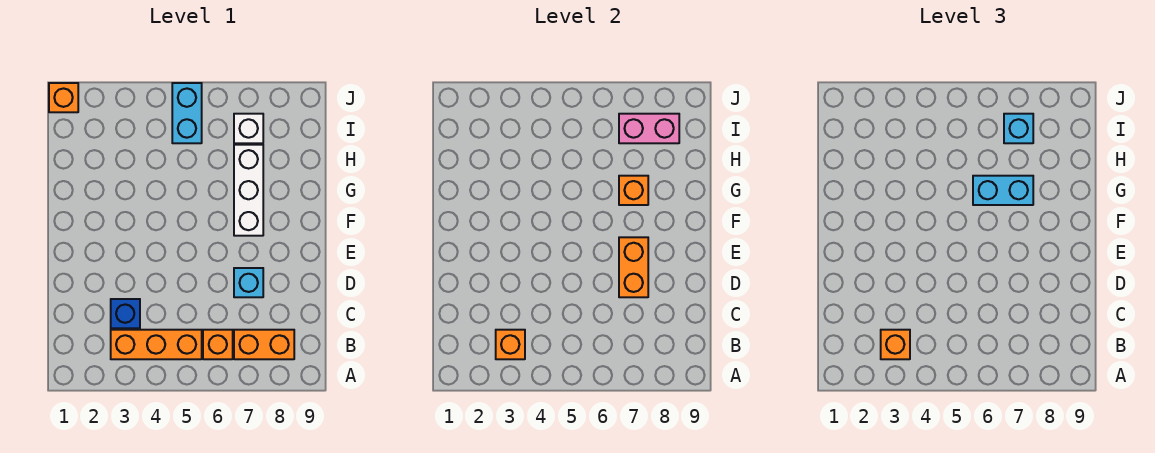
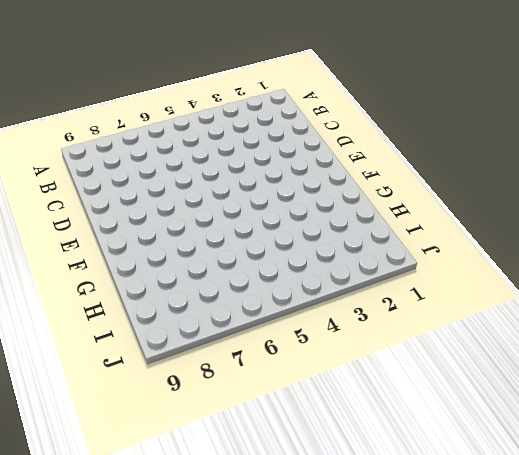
none -> orange 1x3 brick [111,330,202,359]
none -> orange 1x1 brick [203,330,233,359]
none -> orange 1x2 brick [234,330,294,359]

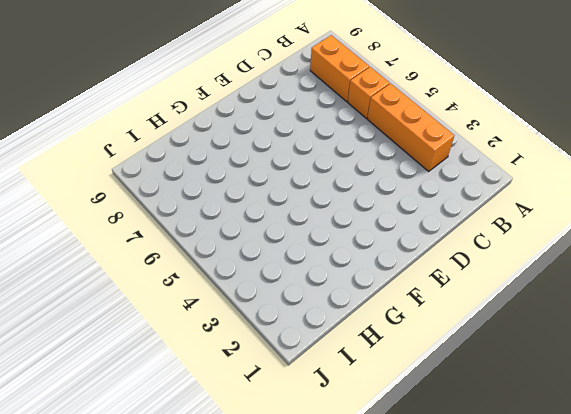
none -> blue 1x1 brick [111,299,140,328]
none -> cyan 1x1 brick [234,268,263,297]
none -> white 1x3 brick [234,145,263,236]

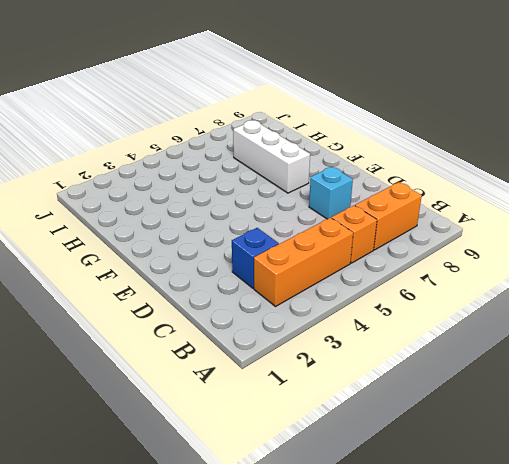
none -> cyan 1x2 brick [172,83,202,143]
none -> white 1x1 brick [234,114,263,143]
none -> orange 1x1 brick [49,83,78,112]

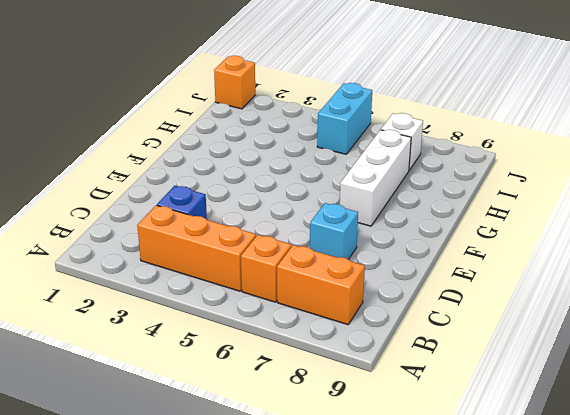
none -> orange 1x1 brick [496,330,525,359]
none -> orange 1x2 brick [619,237,648,297]
none -> orange 1x1 brick [619,176,648,205]

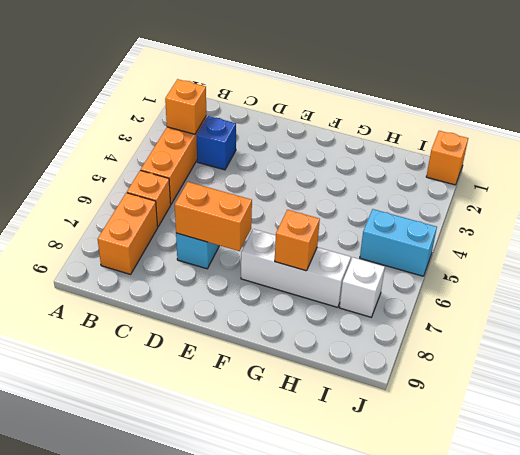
none -> pink 1x2 brick [619,114,679,143]
none -> orange 1x1 brick [881,330,910,359]
none -> cyan 1x2 brick [973,176,1033,205]

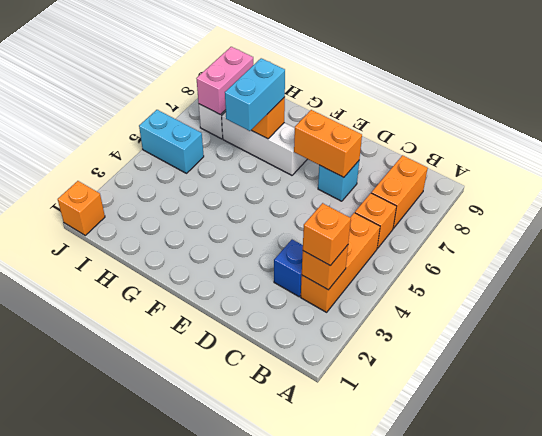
none -> cyan 1x1 brick [1004,114,1033,143]

